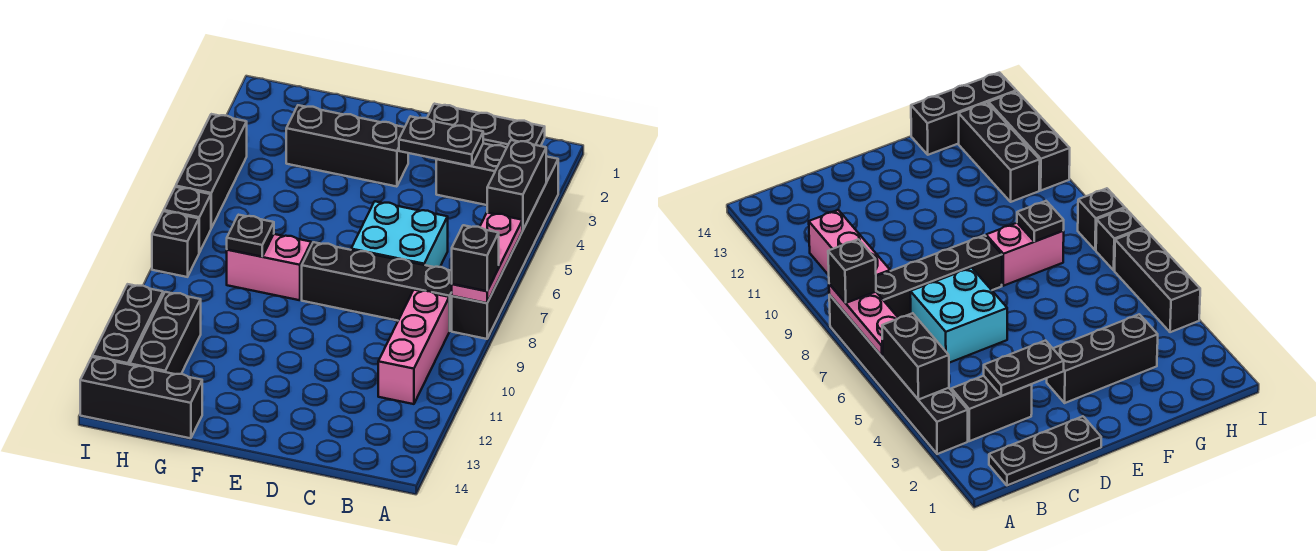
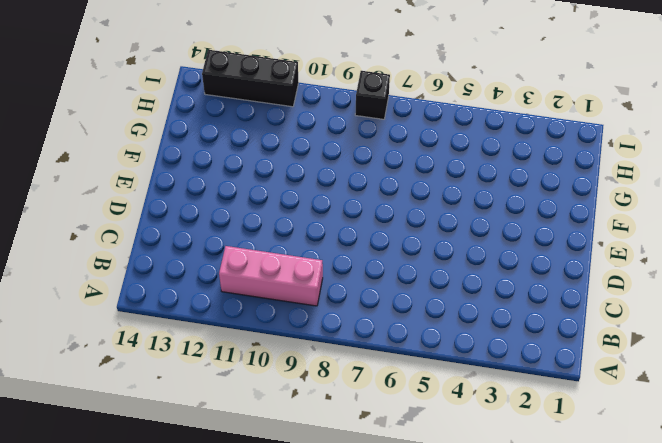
none -> black 1x6 brick [452,156,558,339]
none -> black 1x3 plate [427,104,545,148]
none -> black 1x2 brick [436,143,506,205]

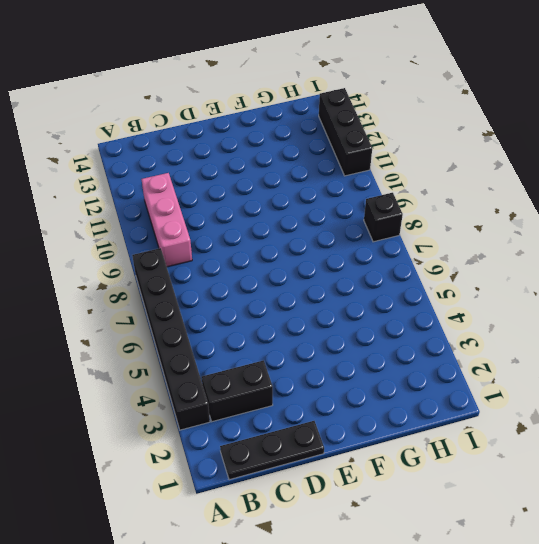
none -> black 1x4 brick [302,242,452,331]
none -> cyan 2x2 brick [351,201,448,267]
none -> black 1x3 brick [286,105,408,187]

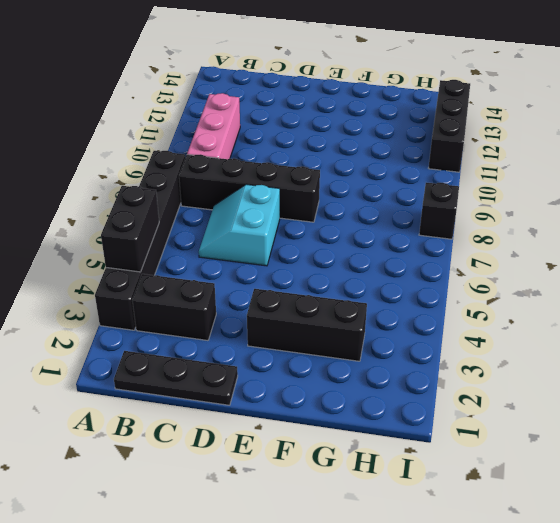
cyan 2x2 slope [199,184,280,266] -> cyan 2x2 brick [351,201,448,267]
none -> pink 1x2 brick [227,234,311,300]
none -> black 1x3 brick [80,357,202,438]
none -> black 1x3 brick [130,292,201,374]

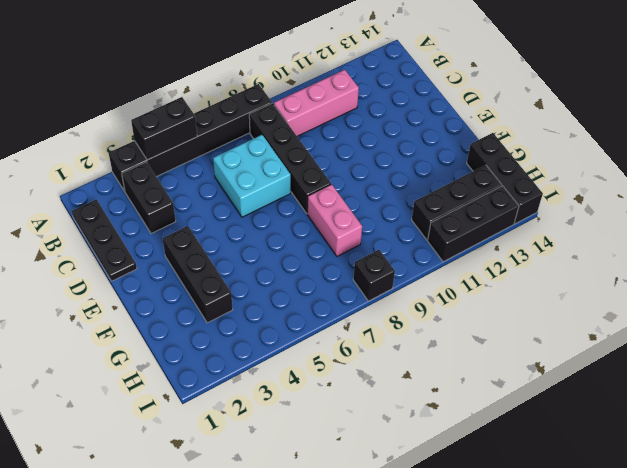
none -> black 1x3 brick [176,114,247,228]
none -> black 1x1 brick [164,187,211,253]
none -> pink 1x3 plate [452,213,522,303]

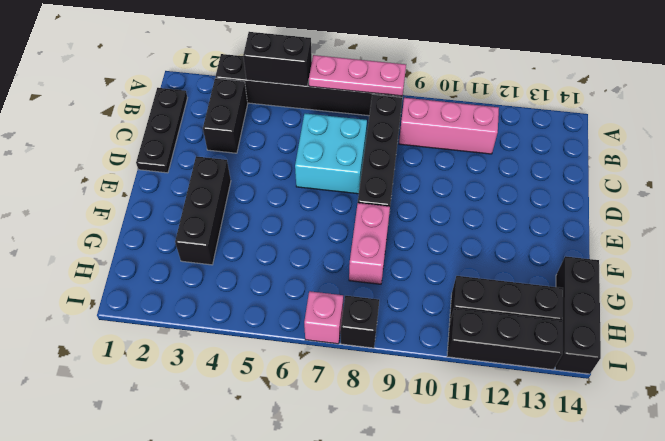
pink 1x1 brick [304,291,343,344] -> black 1x1 brick [164,187,211,253]
none -> black 1x3 brick [176,114,247,228]
none -> black 1x2 plate [399,116,483,166]
none -> black 1x1 plate [227,215,274,257]

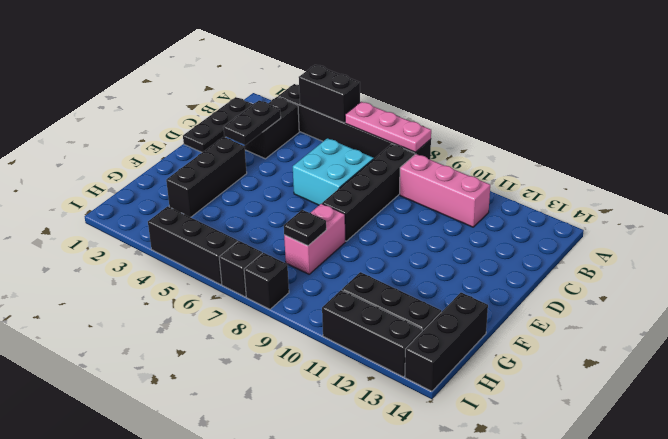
none -> black 1x1 brick [452,225,499,291]

